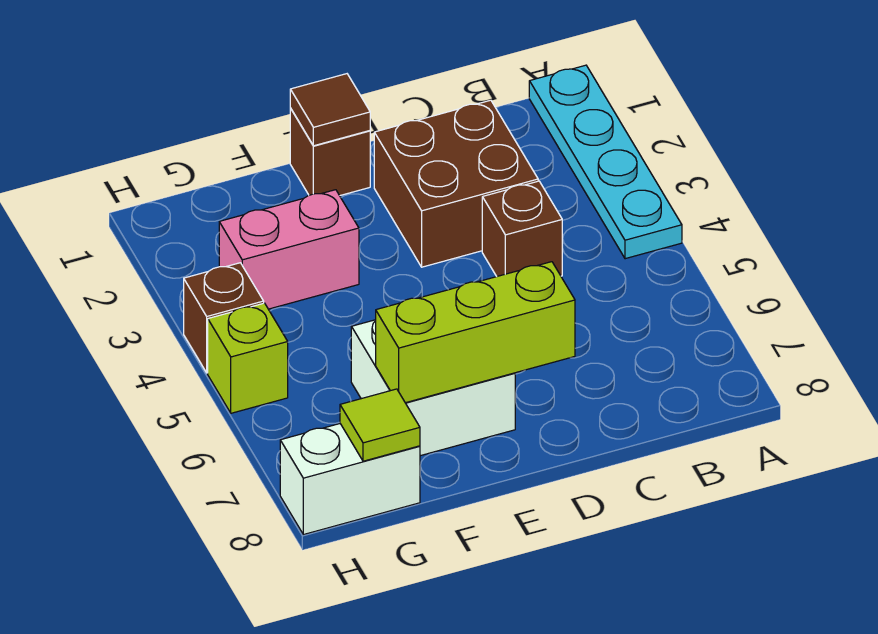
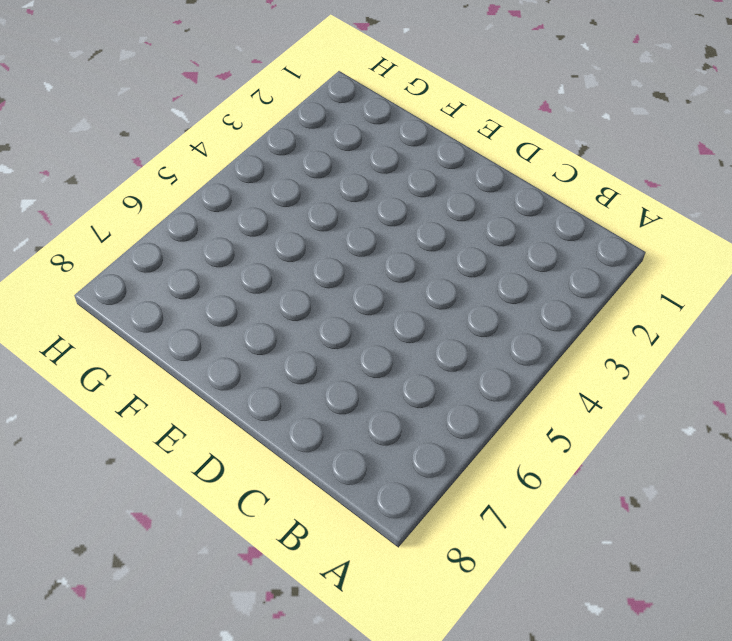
none -> cyan 1x4 plate [529,65,682,259]
none -> brown 2x2 brick [374,100,538,267]
none -> brown 1x1 brick [482,181,562,276]

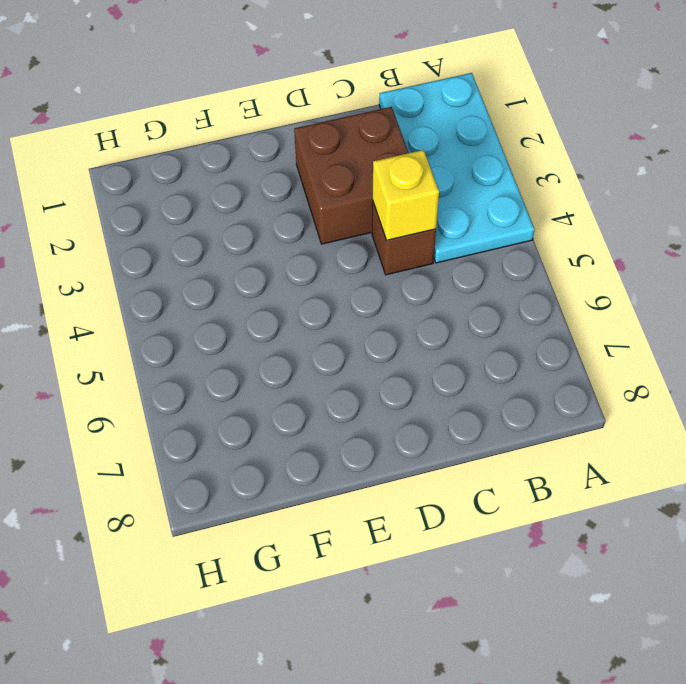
cyan 2x4 plate [379,73,535,263] -> cyan 1x4 plate [529,65,682,259]
yellow 1x1 brick [372,150,439,240] -> none
none -> brown 1x1 brick [290,108,370,196]
none -> white 2x2 brick [351,320,515,456]
none -> pink 1x2 brick [219,190,359,309]

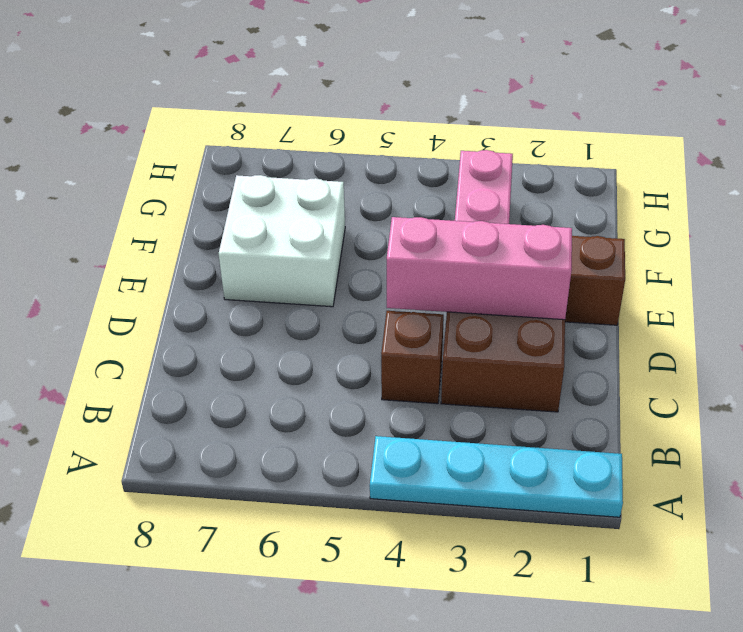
pink 1x3 brick [387,217,572,320] -> none
none -> white 1x2 brick [280,424,420,535]
none -> brown 1x1 brick [184,263,264,373]
none -> lime 1x1 brick [208,303,288,413]

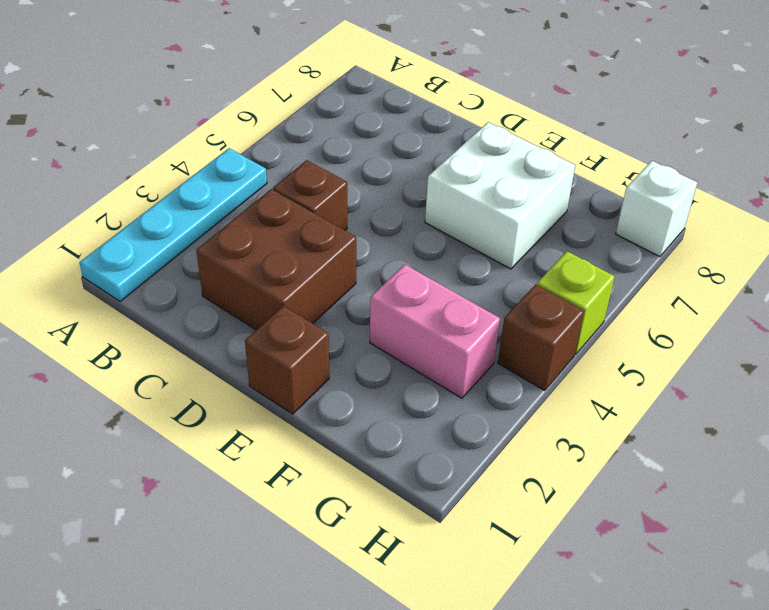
white 1x1 brick [616,161,698,257] -> white 1x2 brick [280,424,420,535]
none -> lime 1x3 brick [376,262,575,403]
none -> brown 1x1 tile [290,74,370,146]
none -> lime 1x1 tile [340,389,420,461]

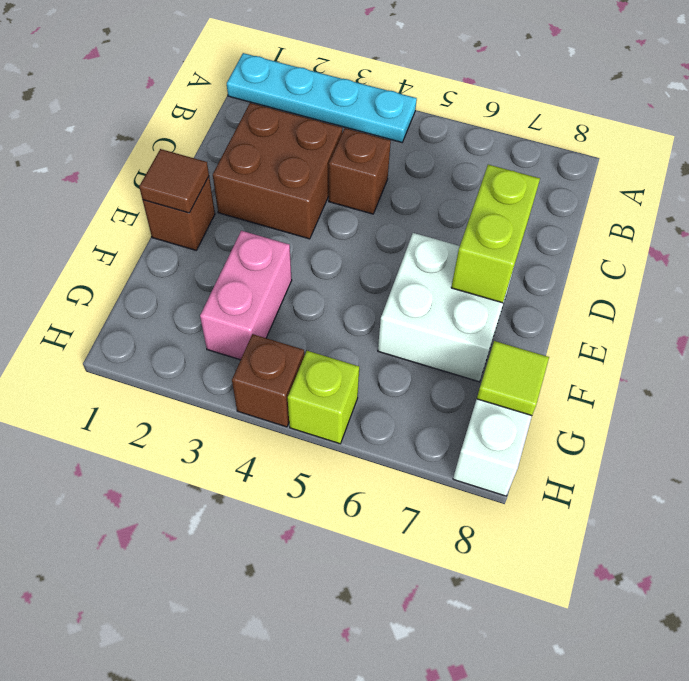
lime 1x2 brick [451,165,540,303] -> lime 1x3 brick [376,262,575,403]

